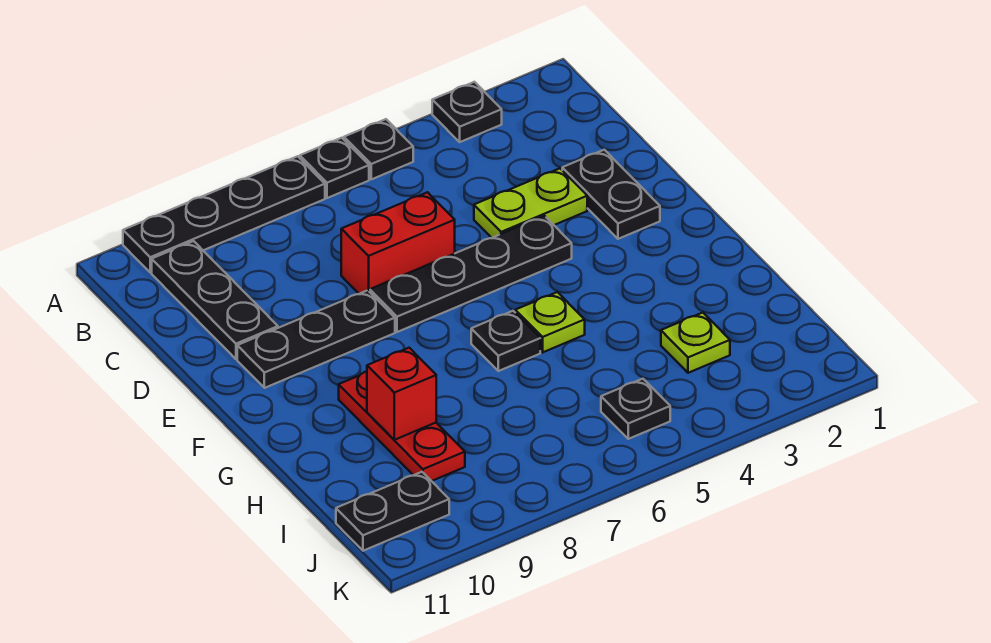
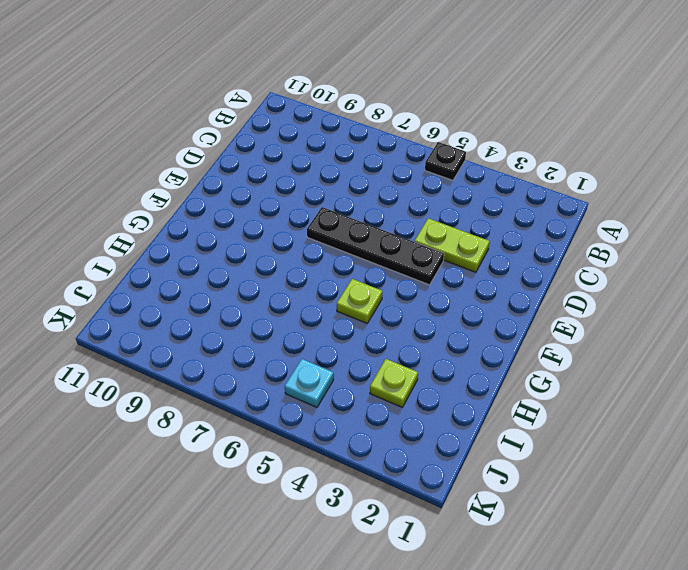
cyan 1x1 plate [285,359,334,407] -> black 1x1 plate [601,379,670,439]
none -> black 1x1 plate [432,82,502,142]
none -> black 1x1 plate [300,138,369,198]
none -> black 1x4 plate [123,156,325,273]

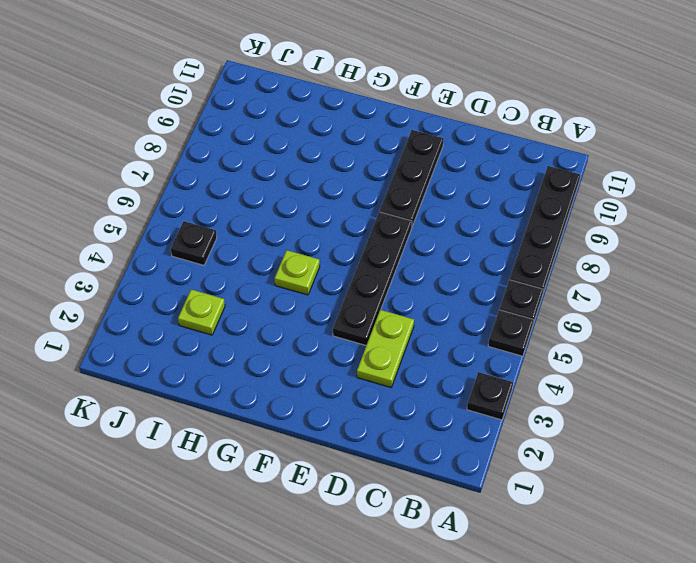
none -> black 1x3 plate [152,241,278,359]
none -> black 1x2 plate [562,150,660,239]
none -> red 1x2 brick [341,192,455,294]

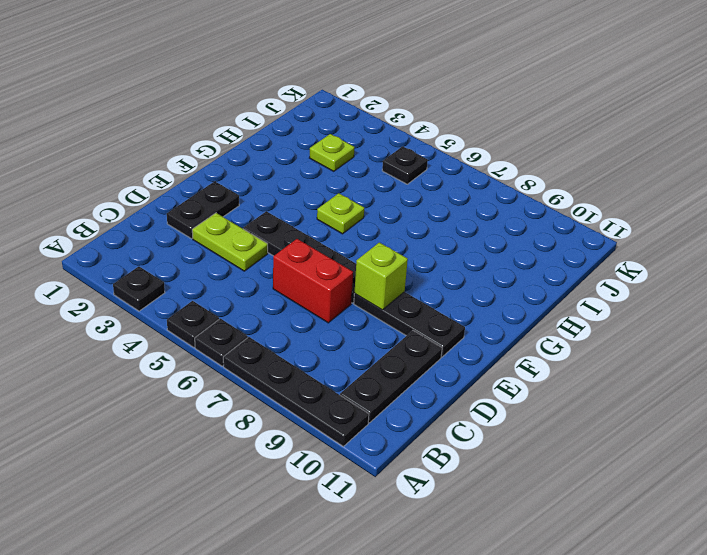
lime 1x1 brick [355,242,408,310] -> none
none -> black 1x1 plate [471,311,540,371]
none -> red 1x3 plate [339,371,465,481]
none -> black 1x2 plate [336,472,449,551]

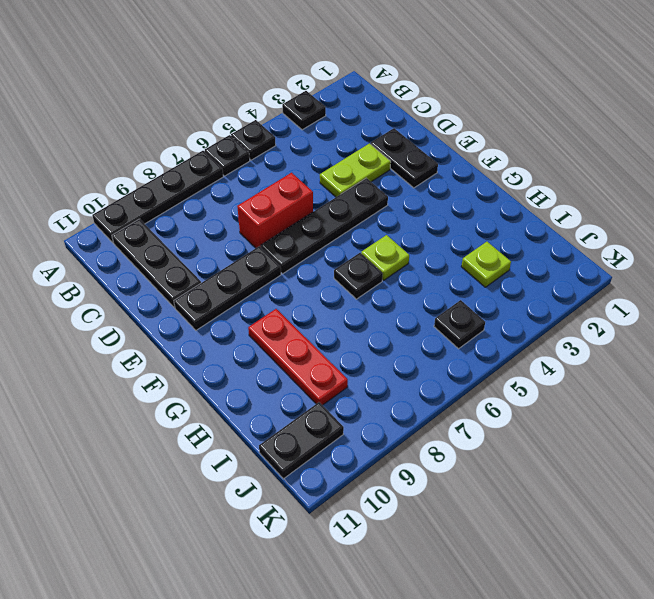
none -> red 1x1 brick [367,348,436,440]

